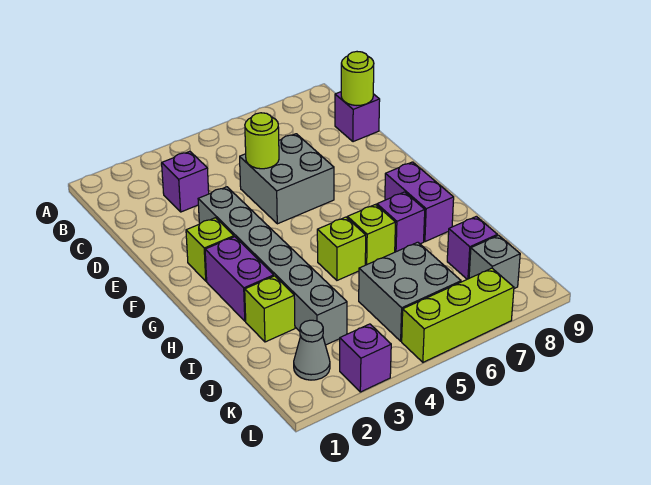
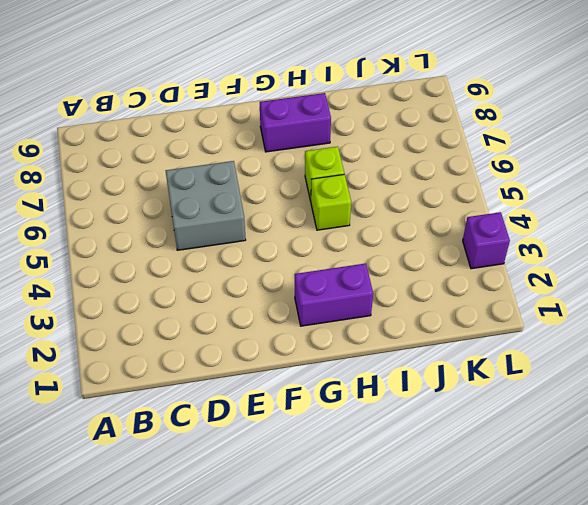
none -> purple 1x1 brick [162,151,209,212]
none -> purple 1x1 brick [335,92,380,142]
none -> grey 1x6 brick [198,187,347,345]

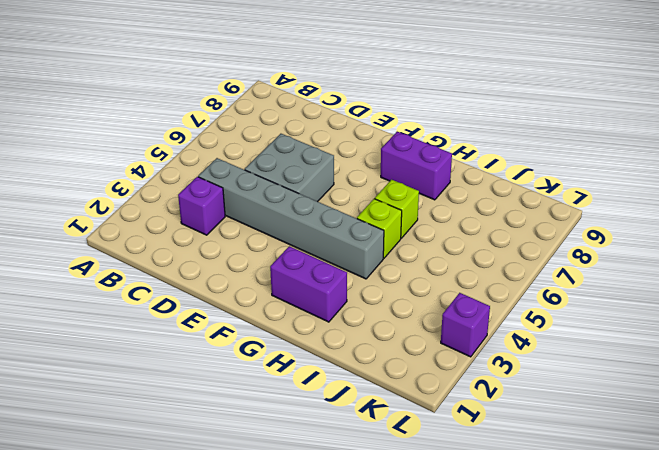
grey 1x6 brick [198,158,384,279] -> grey 1x6 brick moved to [198,187,347,345]
none -> purple 1x1 brick [335,92,380,142]
none -> lime 1x1 brick [186,218,234,281]
none -> purple 1x1 brick [377,192,425,252]

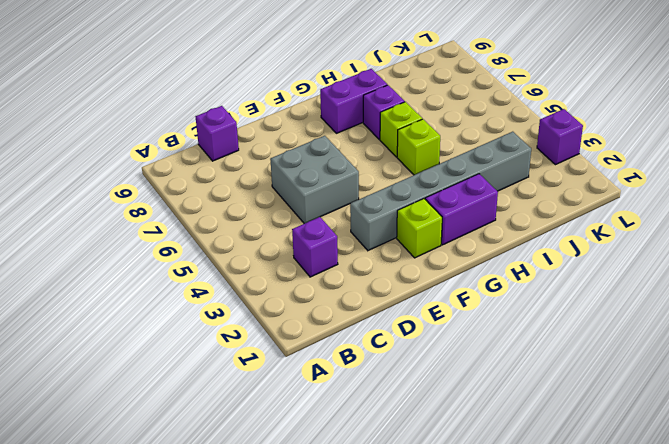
none -> lime 1x1 brick [245,276,295,342]
none -> grey 2x2 brick [359,242,461,341]
none -> purple 1x1 brick [447,216,498,279]

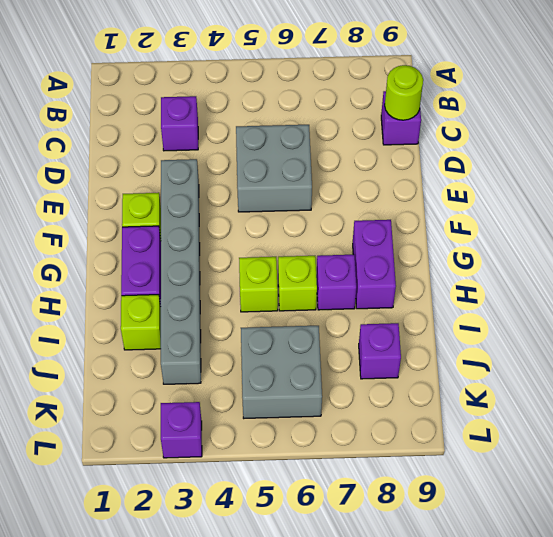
none -> grey 1x1 cone [294,320,330,380]
none -> grey 1x1 brick [469,235,520,289]
none -> lime 1x3 brick [402,268,514,362]

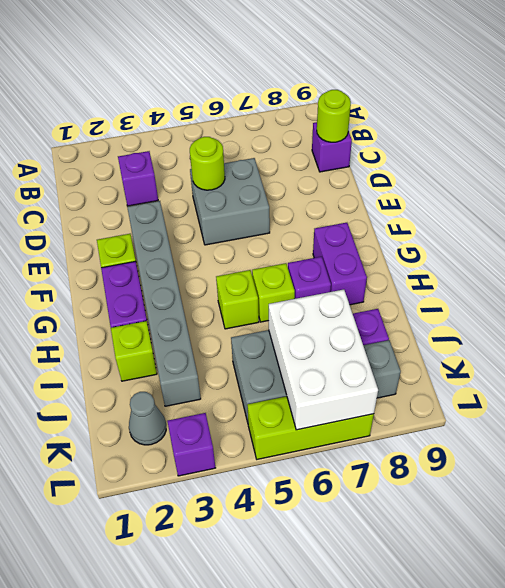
white 2x3 brick [269,290,378,430] -> none

